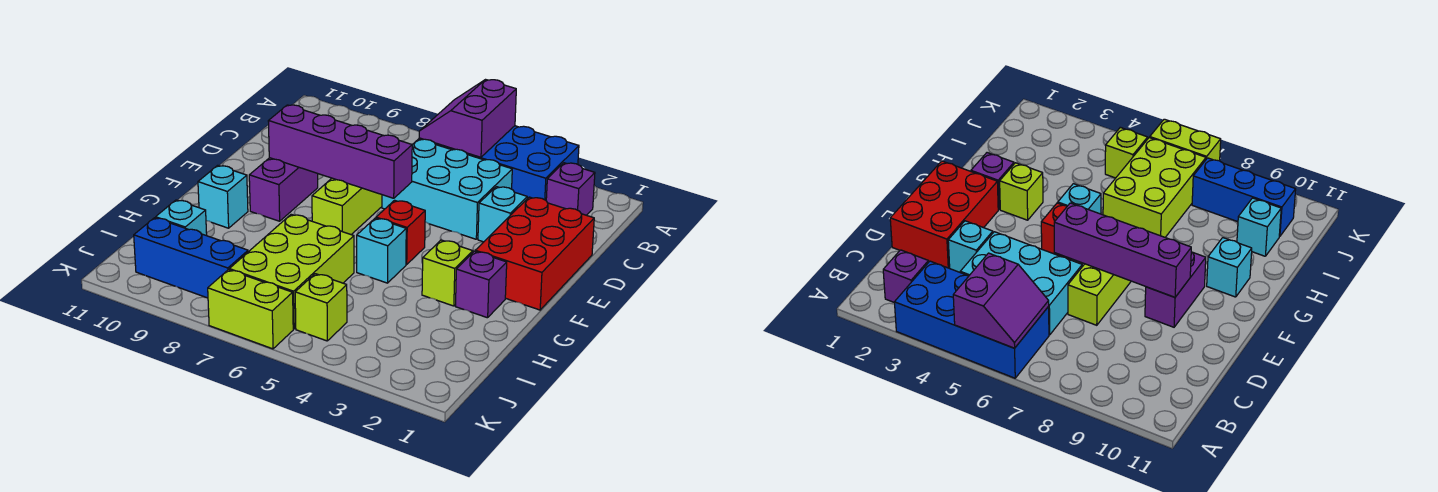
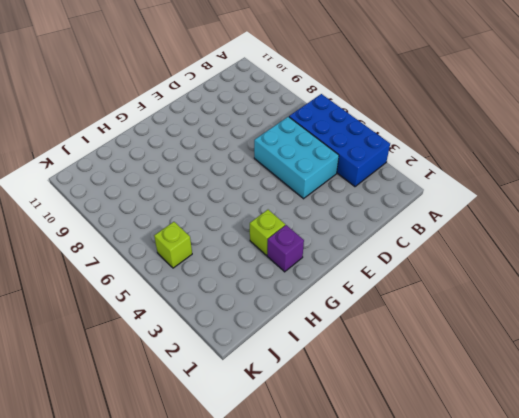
none -> purple 1x1 brick [546,163,595,215]
none -> red 2x3 brick [475,197,594,310]
none -> cyan 1x1 brick [478,187,527,242]

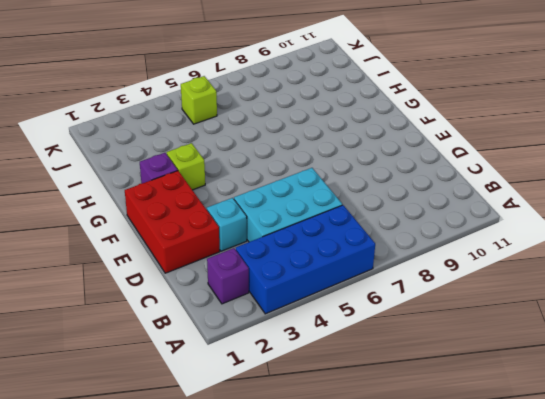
none -> lime 1x3 brick [312,178,382,235]
none -> purple 1x2 brick [249,158,318,221]
none -> red 1x1 brick [376,200,425,265]

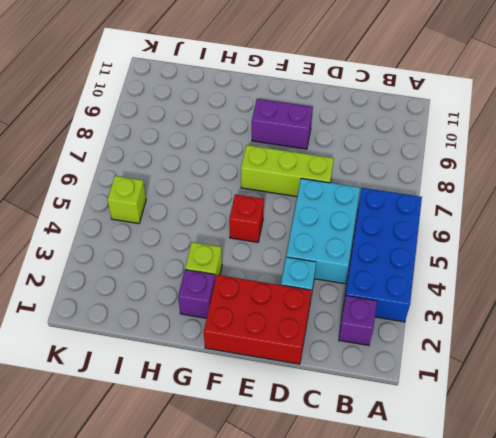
none -> cyan 1x1 brick [357,218,406,283]
none -> cyan 1x1 brick [198,165,248,228]
none -> lime 2x3 brick [229,214,354,329]

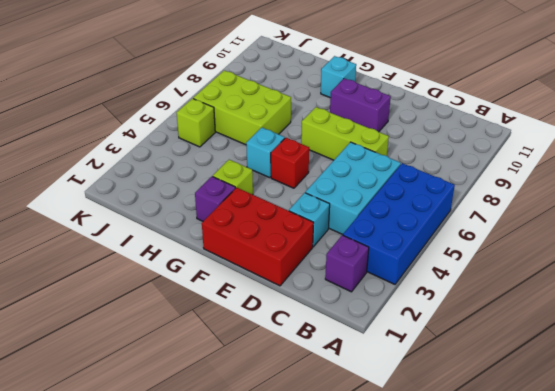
none -> cyan 1x1 brick [156,200,207,236]
none -> blue 1x3 brick [134,218,248,298]
none -> lime 1x2 brick [208,270,293,349]

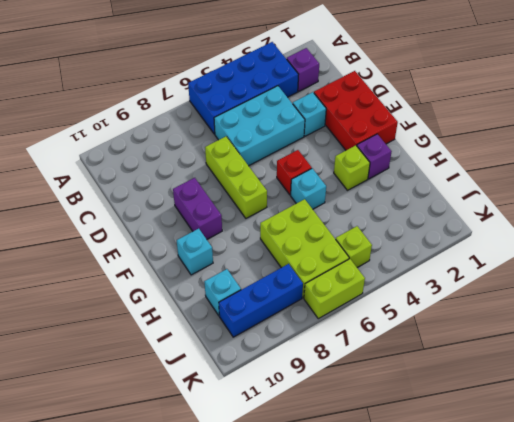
none -> purple 2x2 slope [419,80,516,157]
none -> purple 1x4 brick [268,105,412,198]

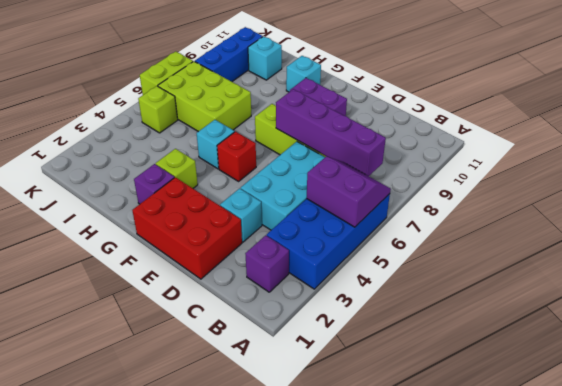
purple 1x4 brick [276,89,386,176] -> purple 1x4 brick turned to [268,105,412,198]

